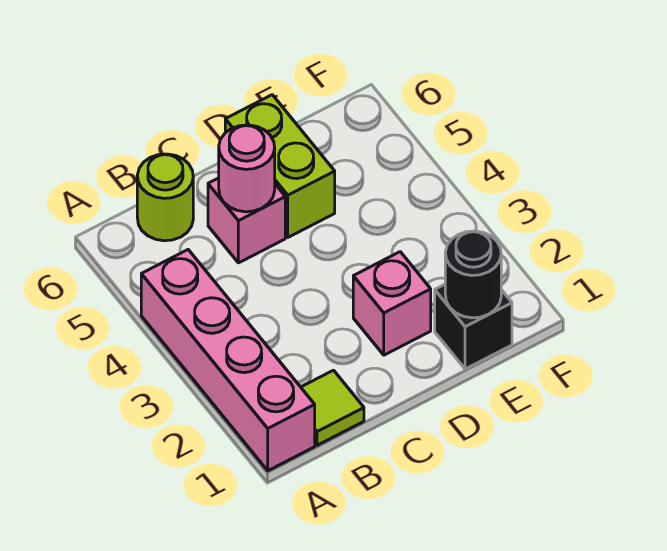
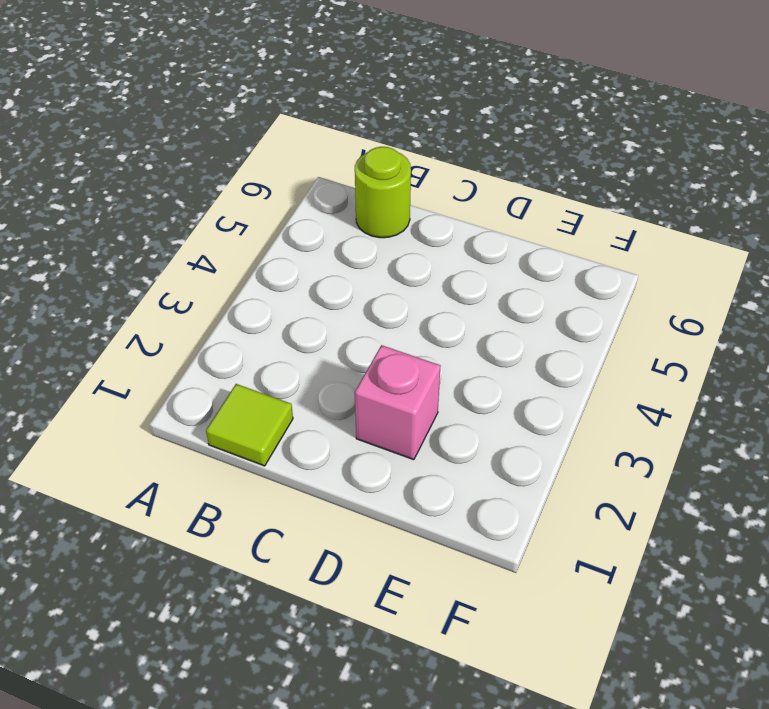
none -> pink 1x4 brick [141,250,315,471]
none -> pink 1x1 brick [208,178,285,263]

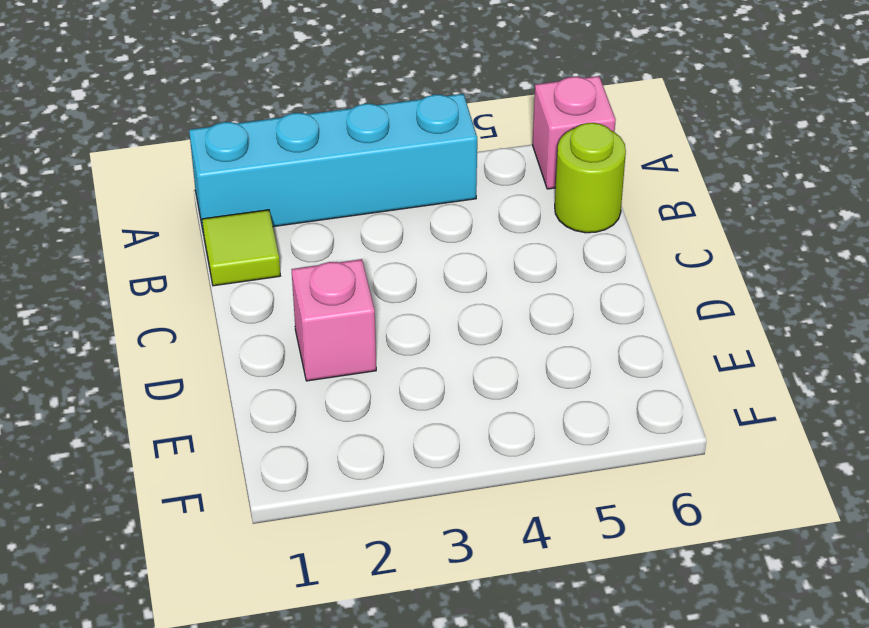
cyan 1x4 brick [189,94,477,235] -> pink 1x4 brick [141,250,315,471]
pink 1x1 brick [533,76,616,189] -> pink 1x1 brick moved to [208,178,285,263]
none -> lime 1x2 brick [225,95,335,237]
none -> black 1x1 brick [435,284,512,369]

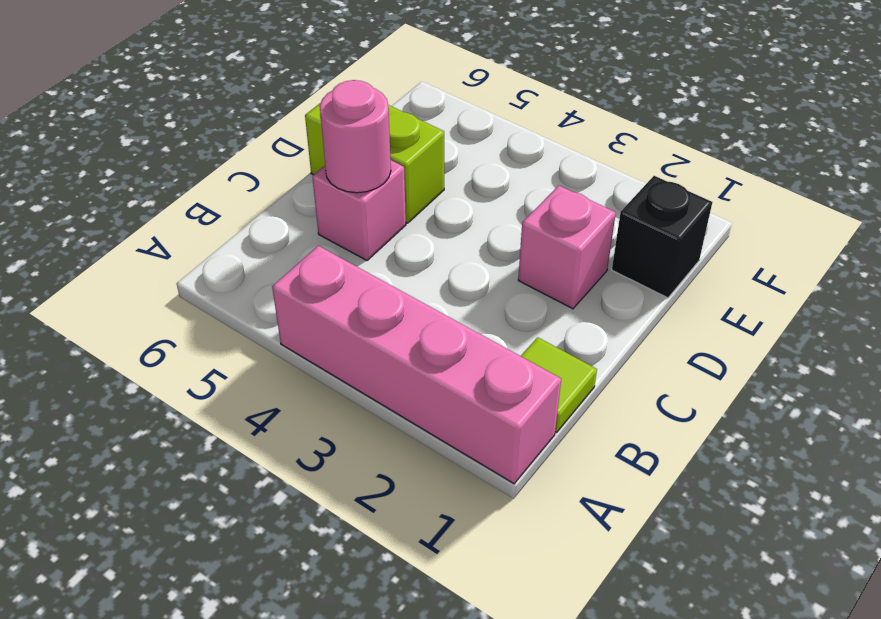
none -> lime 1x1 round brick [137,154,193,241]
none -> black 1x1 round brick [445,231,501,318]

